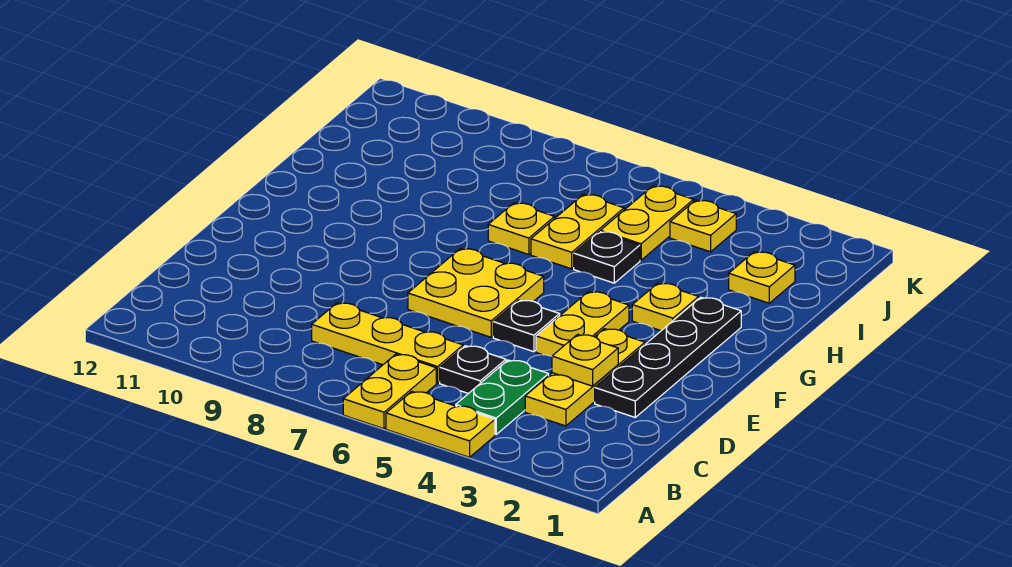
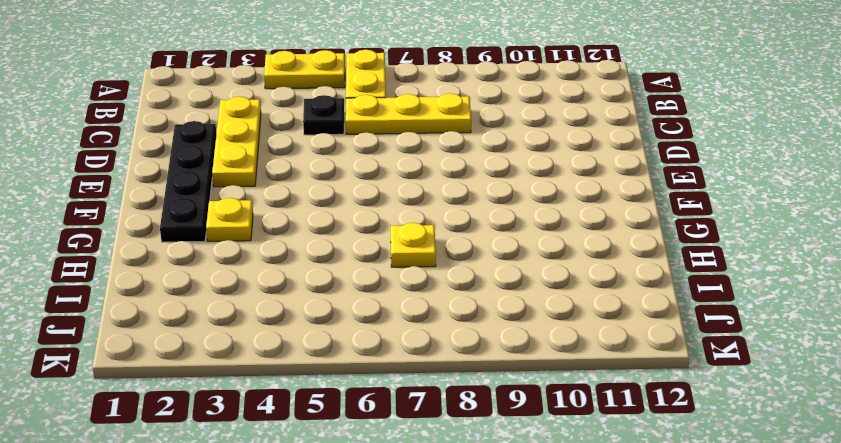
none -> green 1x2 plate [456,360,549,434]
none -> yellow 1x2 plate [536,292,629,356]
none -> black 1x1 plate [493,300,560,352]

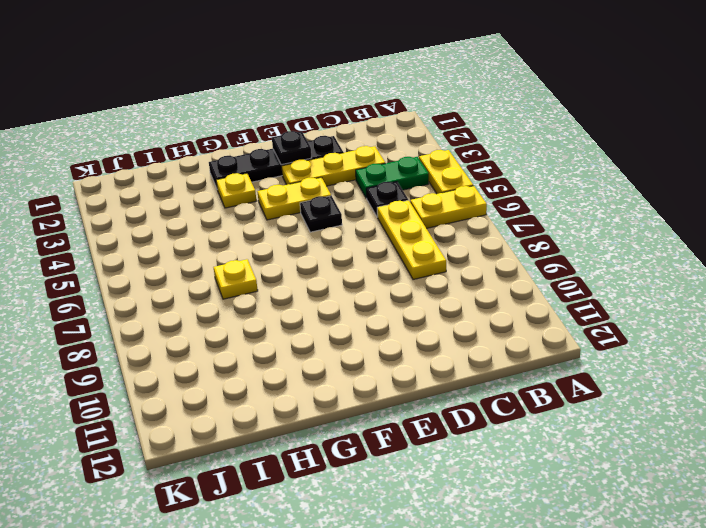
black 1x1 plate [272,131,311,165] -> black 1x1 plate moved to [574,231,640,283]
none -> yellow 2x2 plate [408,249,544,337]
none -> yellow 1x2 plate [531,194,624,269]
none -> yellow 1x1 plate [729,252,795,303]

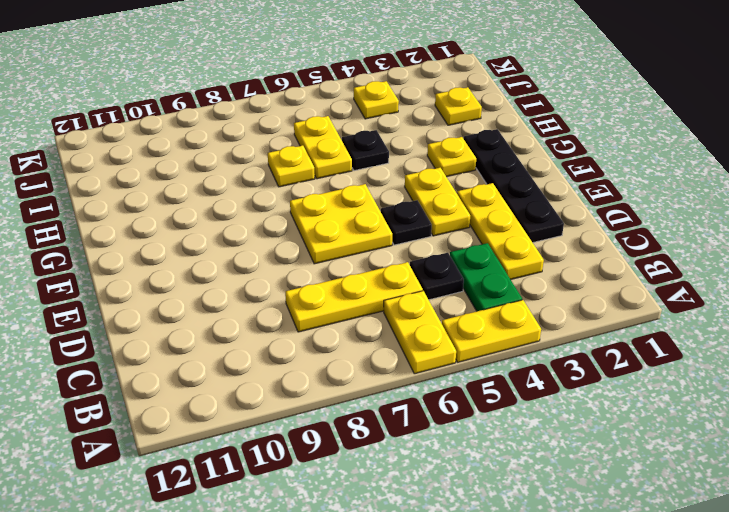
none -> yellow 1x2 plate [601,186,694,260]
none -> yellow 1x1 plate [552,334,618,386]

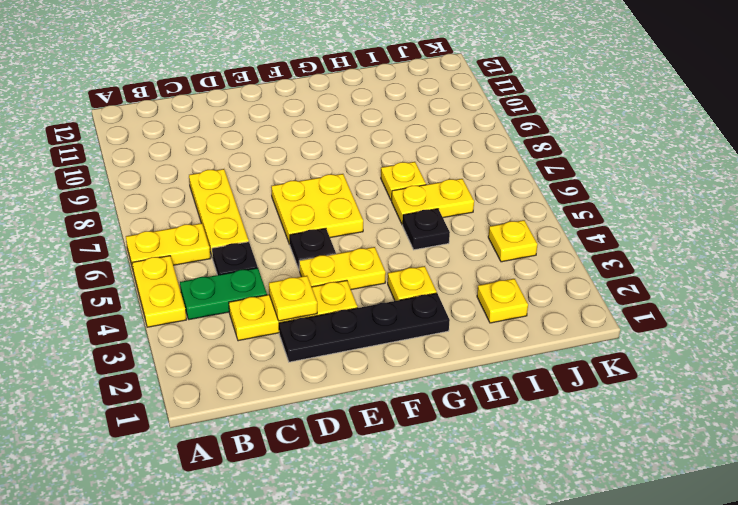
none -> yellow 1x2 plate [601,186,694,260]

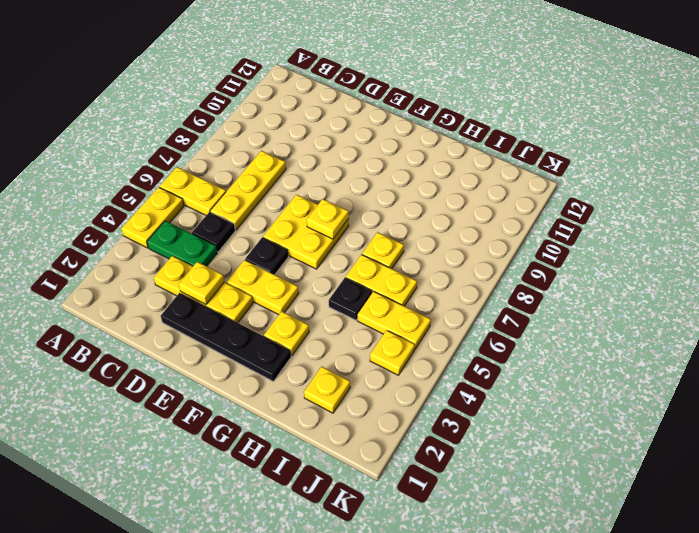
yellow 1x1 plate [307,199,349,239] -> none

